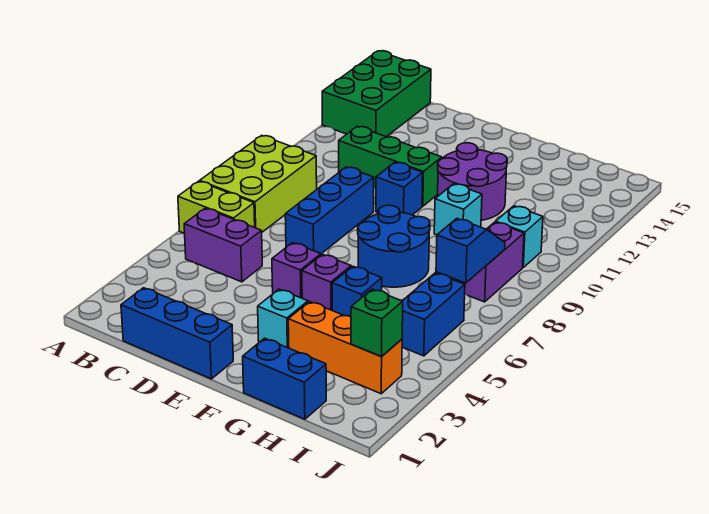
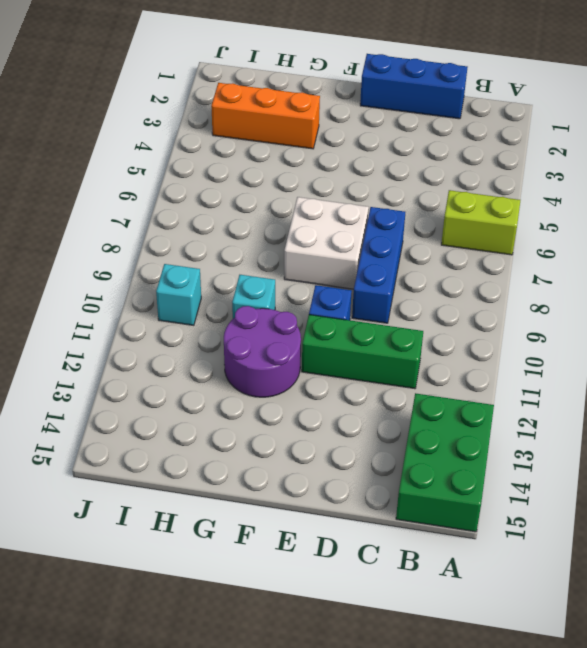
white 2x2 brick [284,197,369,289] -> blue 2x2 round brick [358,205,430,287]
none -> lime 2x3 brick [200,135,317,232]
none -> purple 1x2 brick [184,208,262,282]
none -> purple 1x1 brick [272,243,321,298]

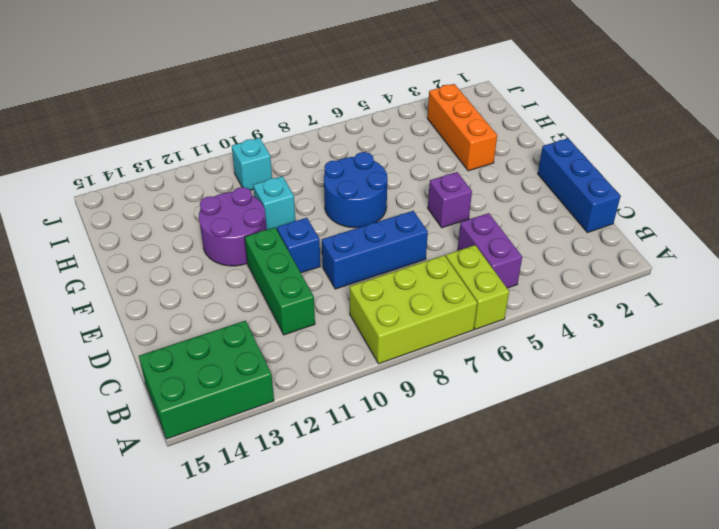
none -> cyan 1x1 brick [258,289,308,348]
none -> purple 1x1 brick [302,254,351,310]
none -> blue 1x2 brick [243,338,326,419]

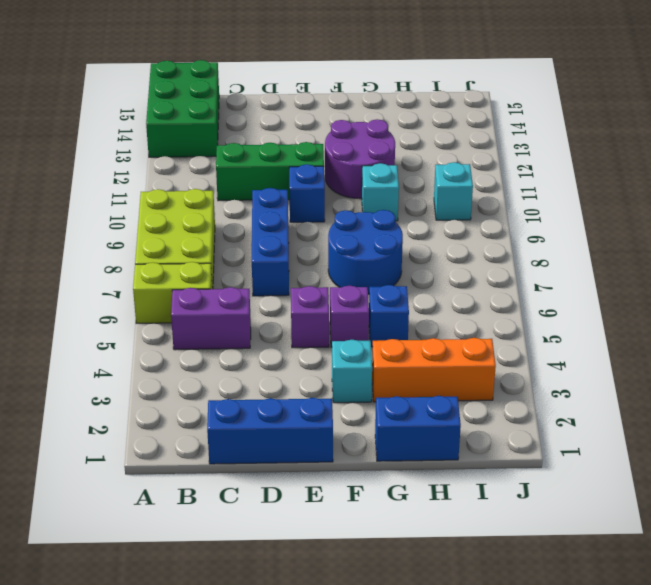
none -> blue 1x2 brick [402,273,465,356]
none -> purple 1x2 brick [456,222,524,302]
none -> green 1x1 brick [351,289,403,356]

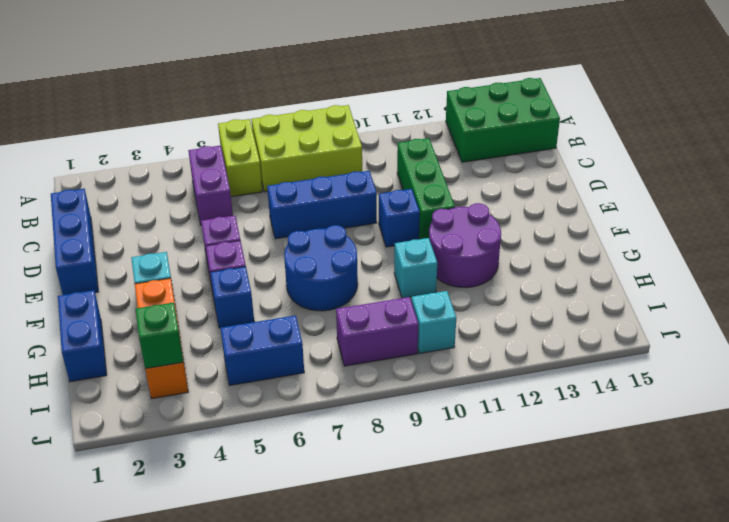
none -> blue 1x2 slope [436,219,505,283]

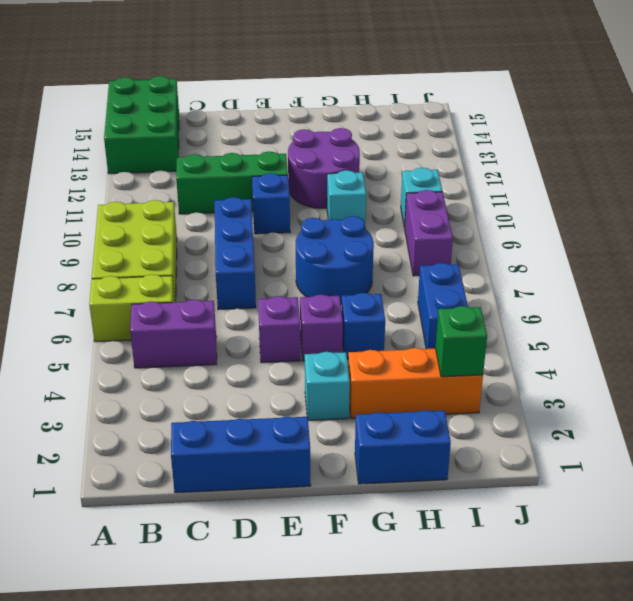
none -> blue 1x2 slope [436,219,505,283]

